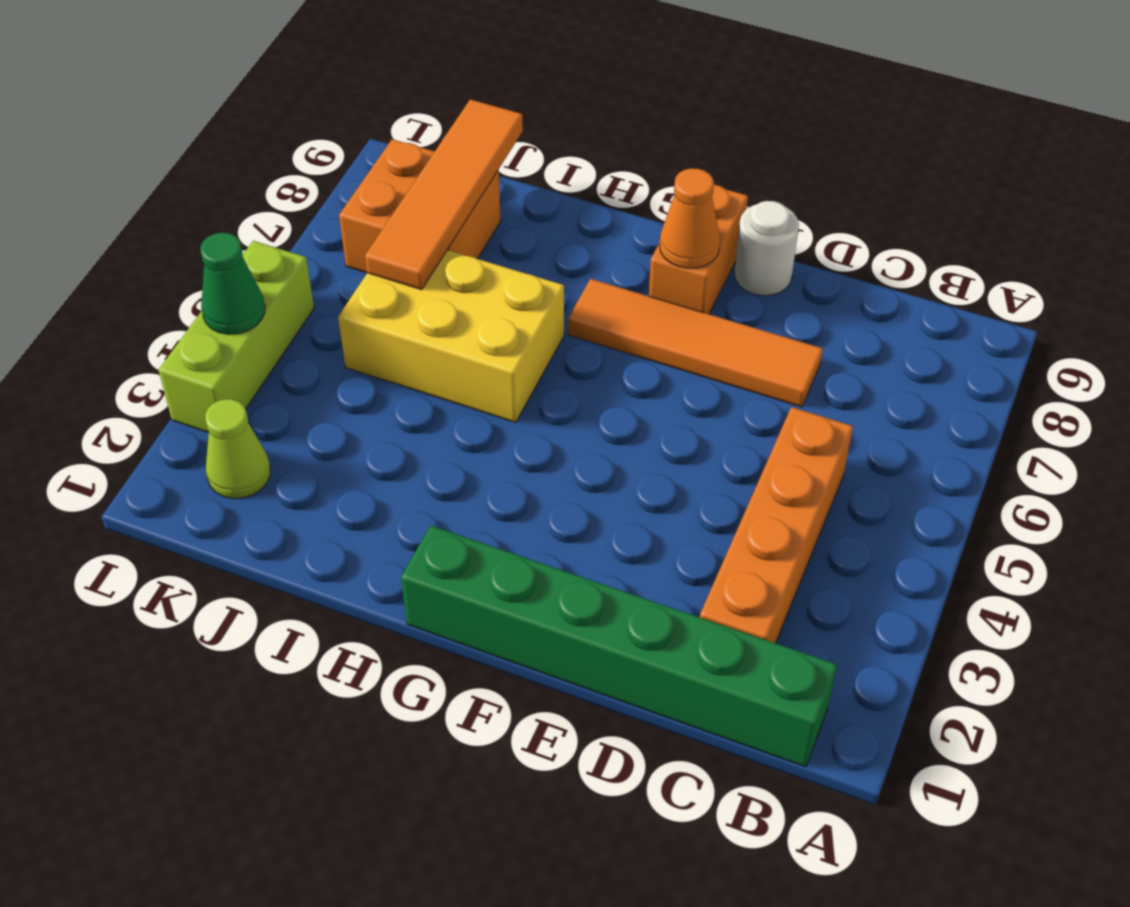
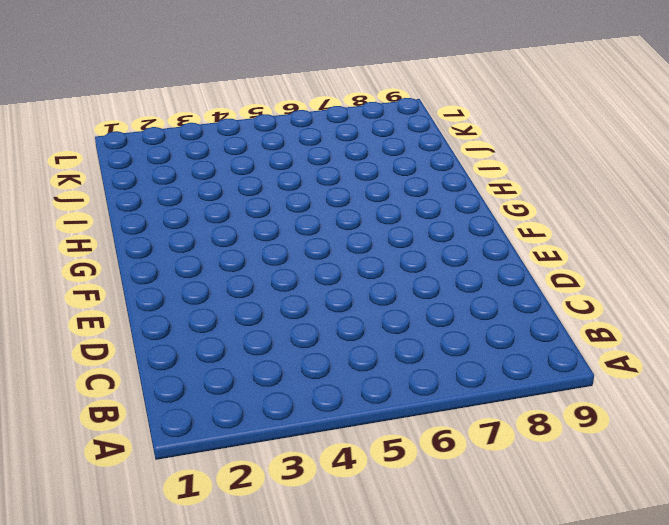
none -> green 1x6 brick [401,525,837,767]
none -> orange 1x4 brick [700,407,853,643]
none -> orange 1x4 tile [568,279,823,407]

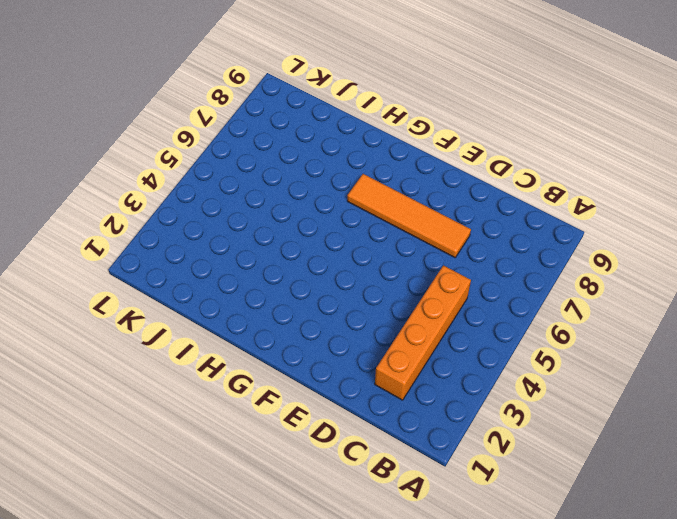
none -> green 1x6 brick [401,525,837,767]
none -> white 1x1 round brick [734,201,799,296]
none -> orange 1x2 brick [649,185,748,314]

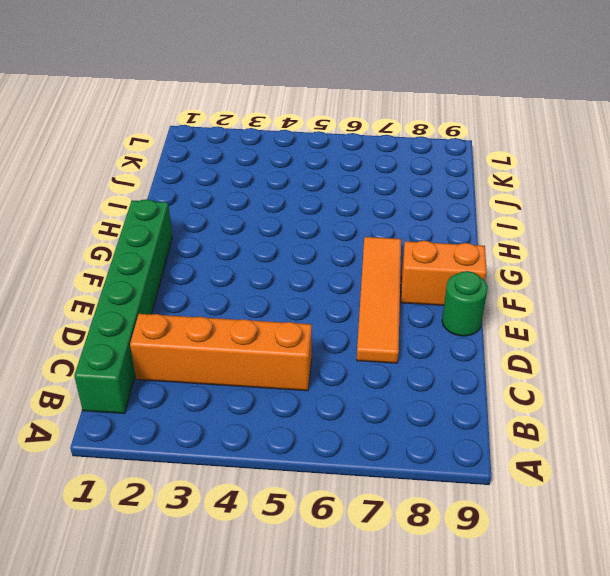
green 1x1 round brick [442,271,488,336] -> white 1x1 round brick [734,201,799,296]
none -> yellow 2x3 brick [338,250,564,422]
none -> orange 2x2 brick [339,139,501,273]
none -> lime 1x1 cone [205,399,270,499]

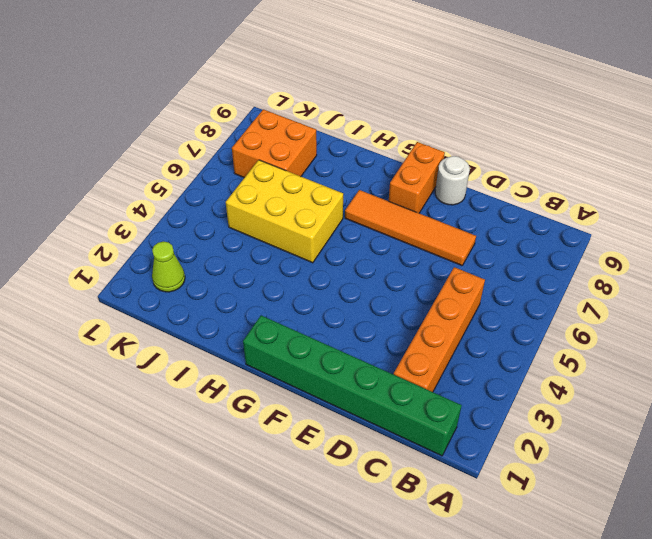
none -> lime 1x3 brick [159,241,314,433]
none -> orange 1x1 cone [660,168,720,268]
none -> orange 1x4 tile [365,99,523,290]

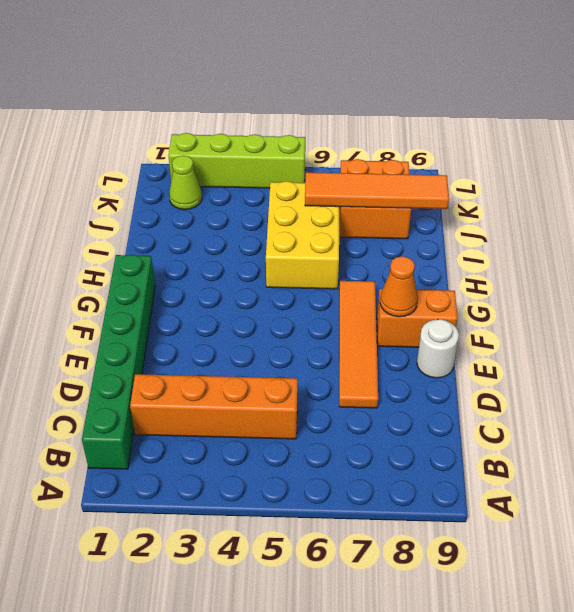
lime 1x4 brick [169,133,305,188] -> lime 1x3 brick [159,241,314,433]
none -> green 1x1 cone [201,233,265,334]

